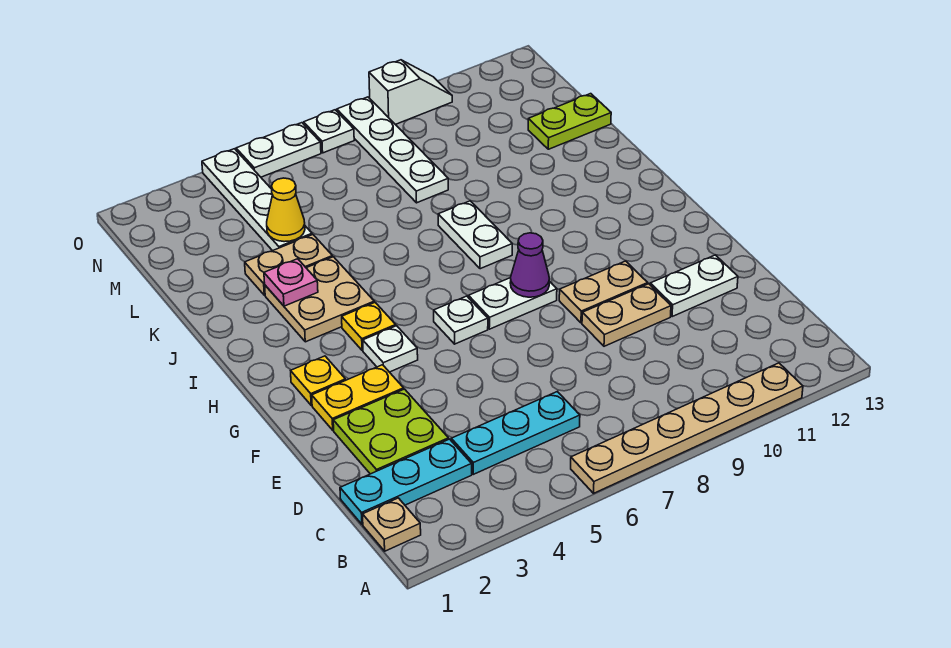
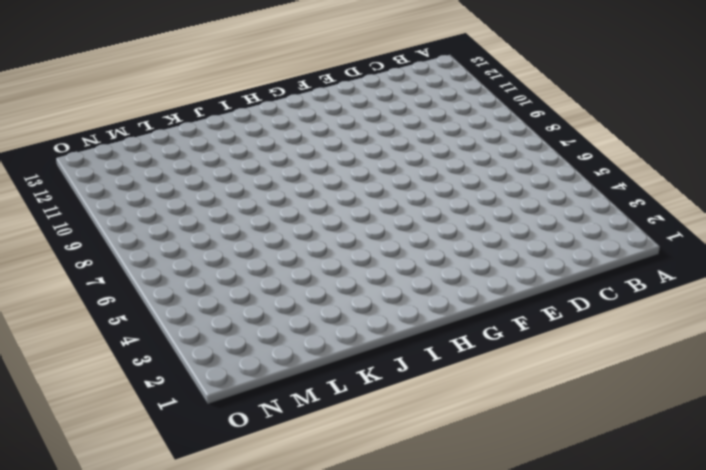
none -> tan 1x6 plate [571,363,803,493]
none -> tan 1x1 plate [363,498,421,551]
none -> cyan 1x3 plate [340,439,472,524]

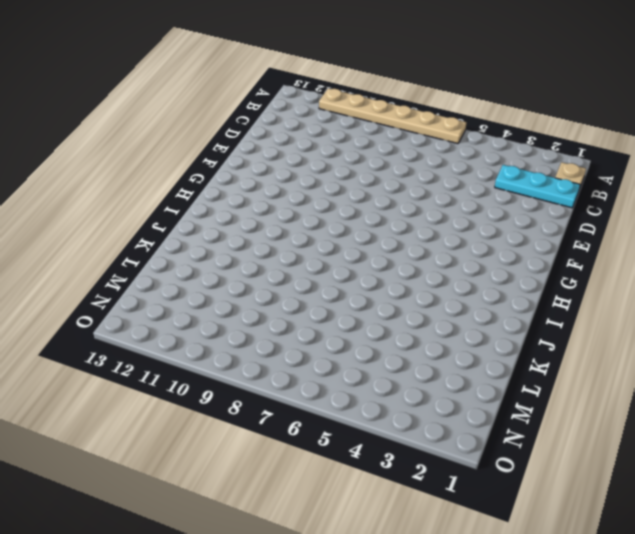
none -> cyan 1x3 plate [451,392,580,474]
none -> lime 2x2 plate [333,389,449,474]
none -> tan 1x2 plate [582,284,671,346]

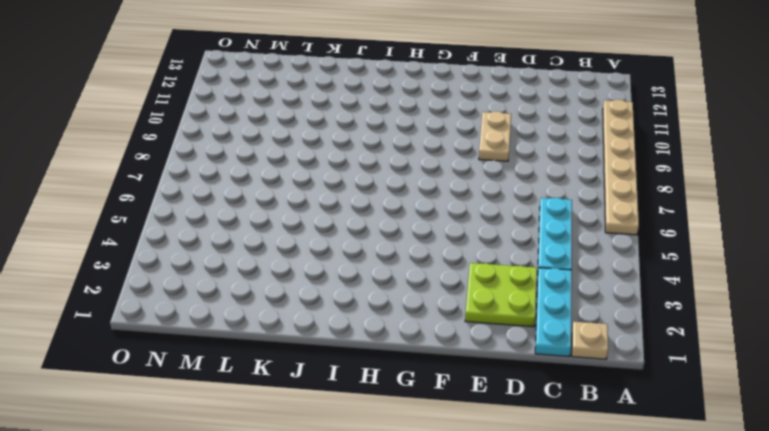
none -> white 1x2 plate [650,255,738,317]
none -> yellow 1x2 plate [312,365,404,430]
none -> tan 1x2 plate [559,261,648,323]

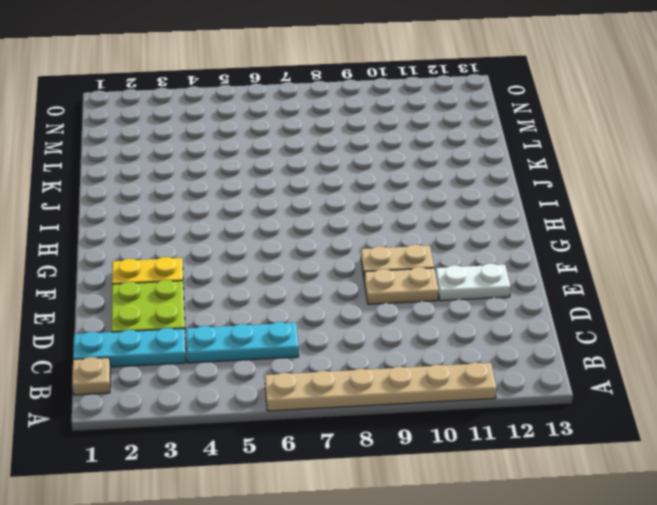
none -> yellow 1x1 plate [291,356,346,405]
none -> white 1x1 plate [363,326,418,372]
none -> white 1x1 plate [434,296,488,344]

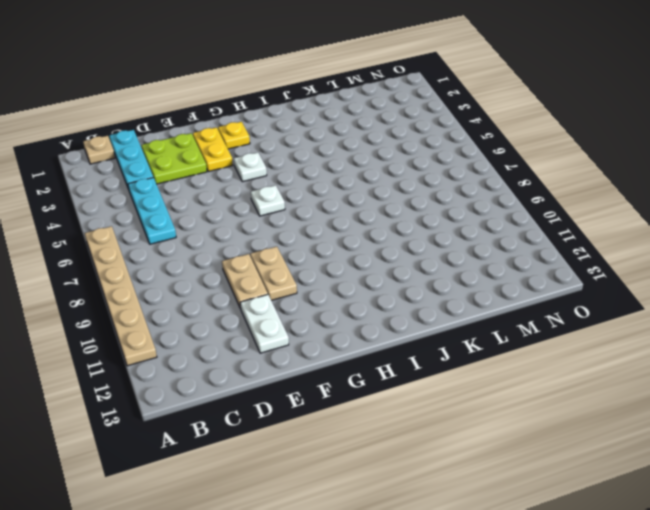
none -> white 1x2 plate [468,278,557,329]
none -> yellow 1x1 plate [342,302,396,351]
none -> tan 2x2 plate [265,257,374,342]

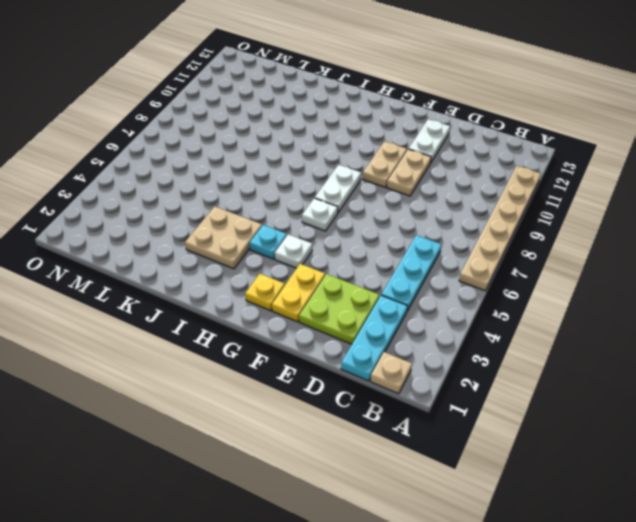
cyan 1x1 plate [250,225,287,259] -> yellow 1x1 plate [342,302,396,351]
none -> white 1x2 plate [438,201,512,269]
none -> tan 1x2 plate [245,235,332,295]
none -> white 1x4 plate [202,149,312,251]

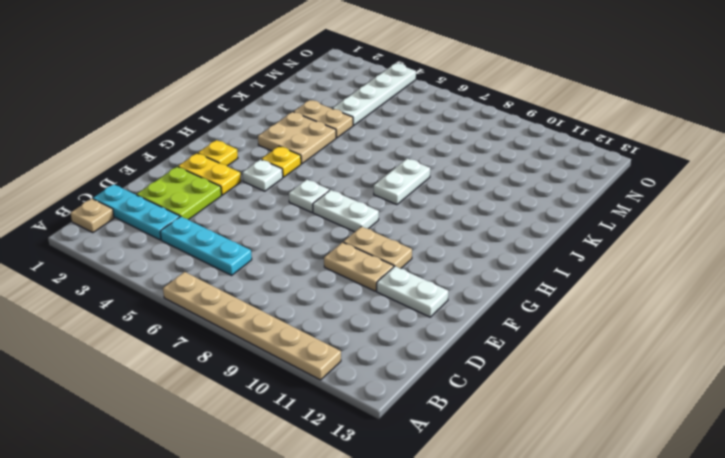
none -> white 1x4 plate [337,97,448,203]
none -> lime 1x2 plate [528,94,611,149]
none -> white 1x2 plate [236,123,321,177]

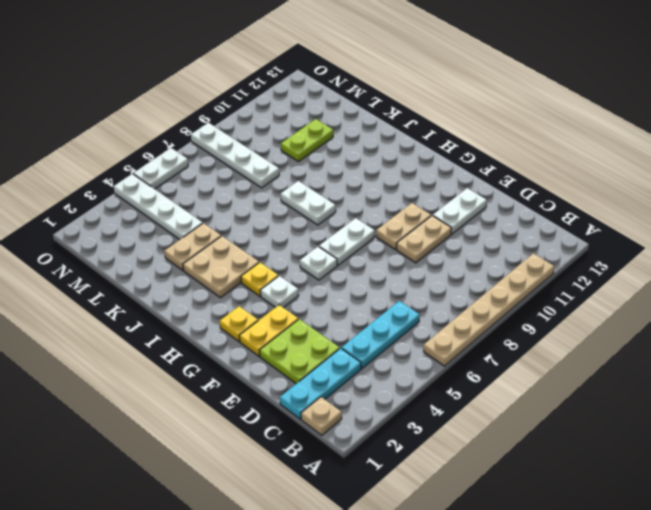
lime 1x2 plate [281,119,333,162] -> lime 1x2 plate moved to [528,94,611,149]
none -> white 1x1 plate [304,110,354,153]
none -> white 1x2 slope [369,60,452,124]
none -> purple 1x1 cone [510,233,549,297]

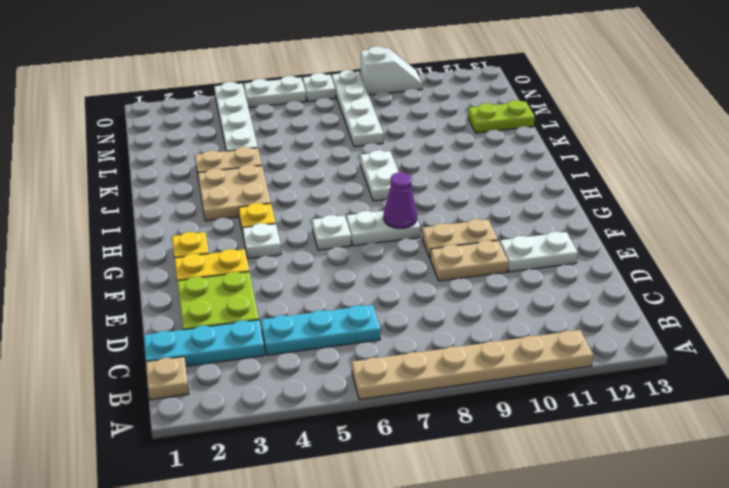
none -> pink 1x1 plate [264,259,318,306]
none -> yellow 1x1 cone [267,178,305,242]

